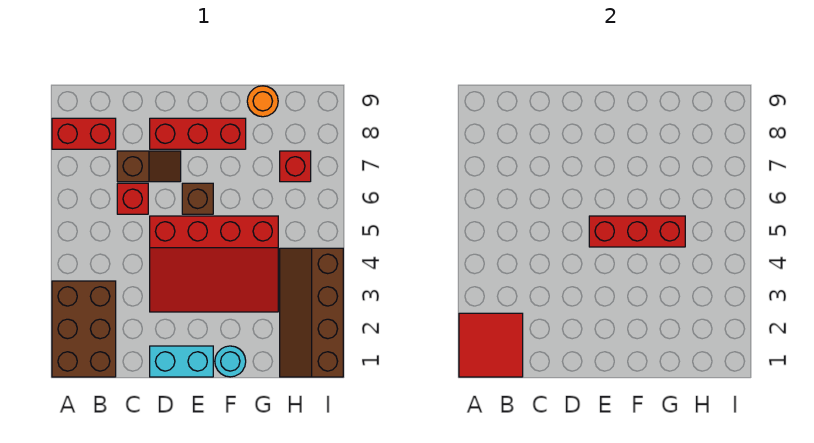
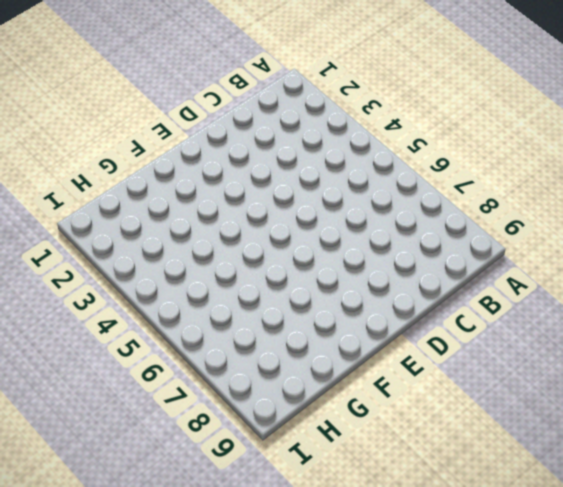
none -> brown 2x3 brick [52,281,116,377]
none -> red 1x2 brick [52,118,116,149]
none -> red 1x1 brick [117,183,148,214]

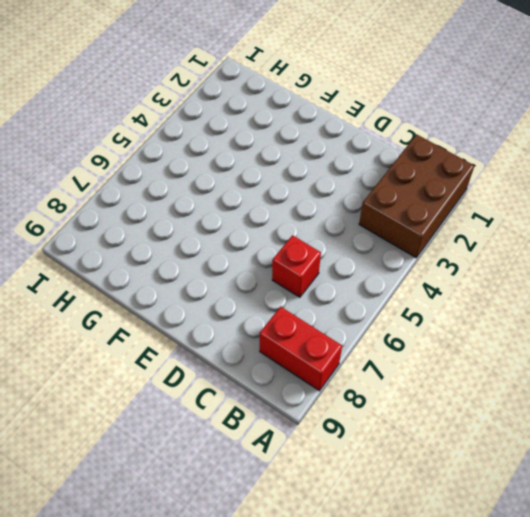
none -> brown 1x2 slope [117,151,181,182]
none -> cyan 1x2 brick [150,346,213,377]
none -> red 3x4 slope [150,216,278,312]

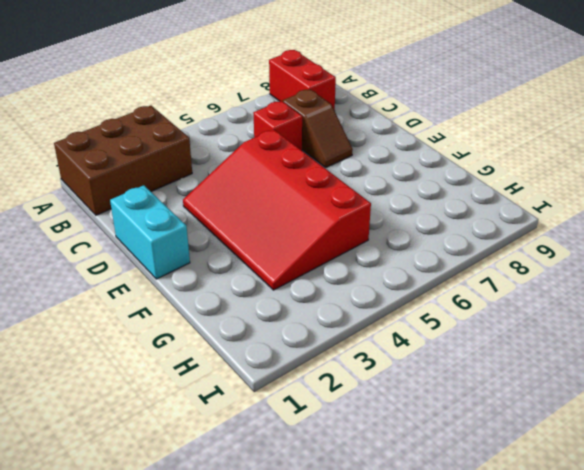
none -> red 1x3 brick [150,118,246,149]
none -> brown 1x1 brick [182,183,213,214]
none -> cyan 1x1 round brick [215,346,246,377]

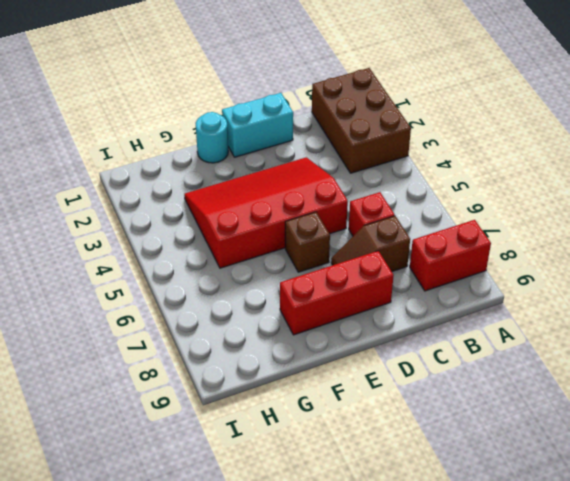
none -> orange 1x1 round brick [247,86,278,117]
none -> brown 2x4 slope [280,248,343,377]
none -> red 1x1 brick [280,151,311,182]

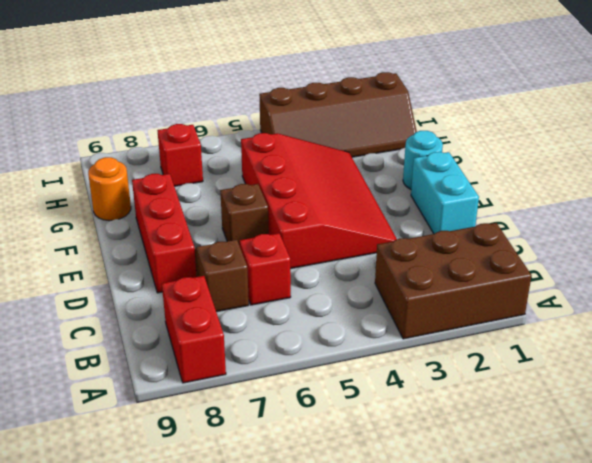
none -> red 2x2 tile [459,313,523,377]
none -> red 1x3 brick [589,216,685,247]

